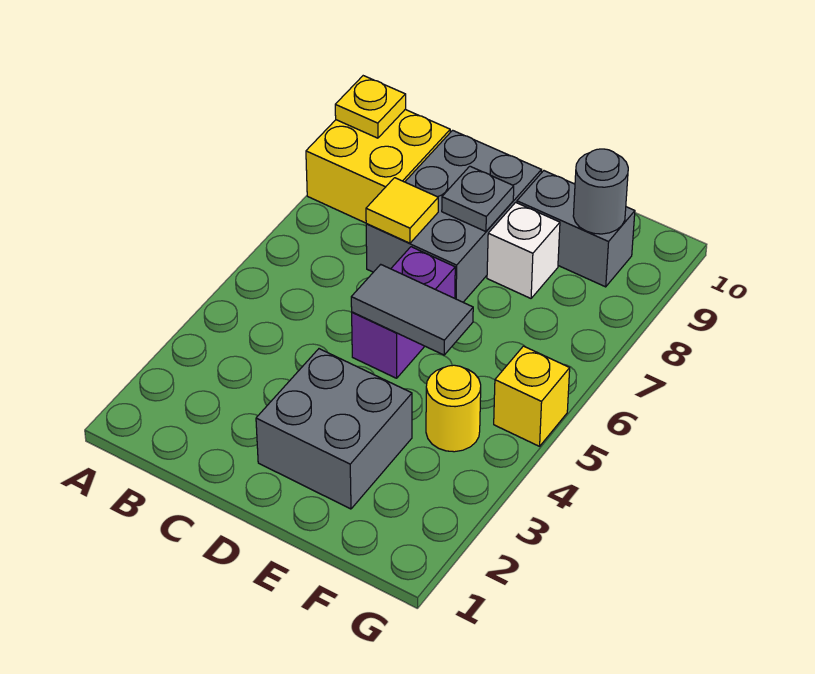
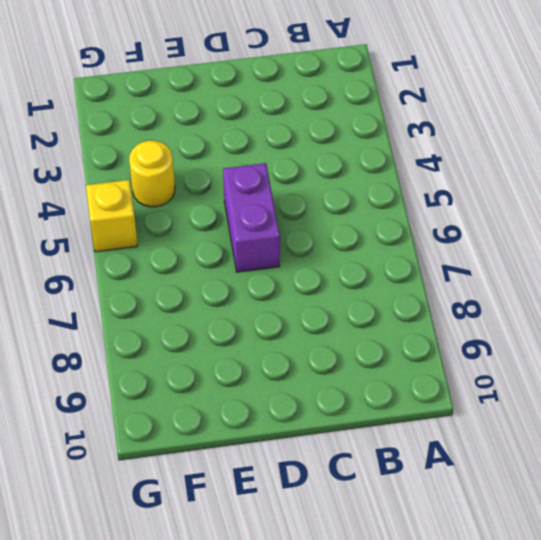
none -> yellow 2x2 brick [306,110,450,223]
none -> grey 2x3 brick [366,130,541,302]
none -> grey 2x2 brick [256,349,412,509]

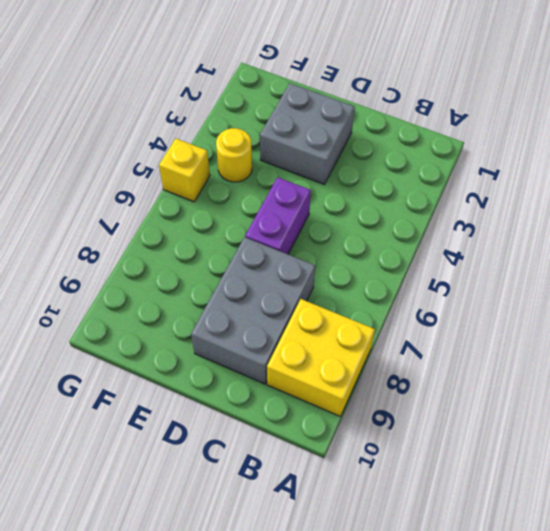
none -> white 1x1 brick [487,202,560,298]
none -> grey 1x2 brick [517,171,635,287]
none -> yellow 1x1 plate [335,76,406,138]

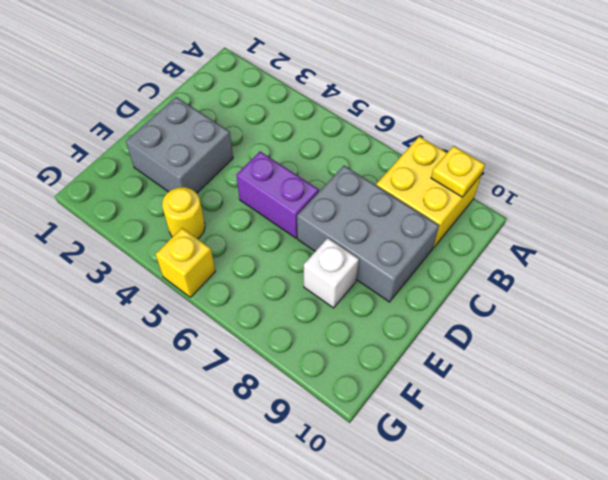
none -> grey 1x2 brick [517,171,635,287]
none -> yellow 1x1 tile [366,178,438,243]
none -> grey 1x2 tile [351,264,473,355]

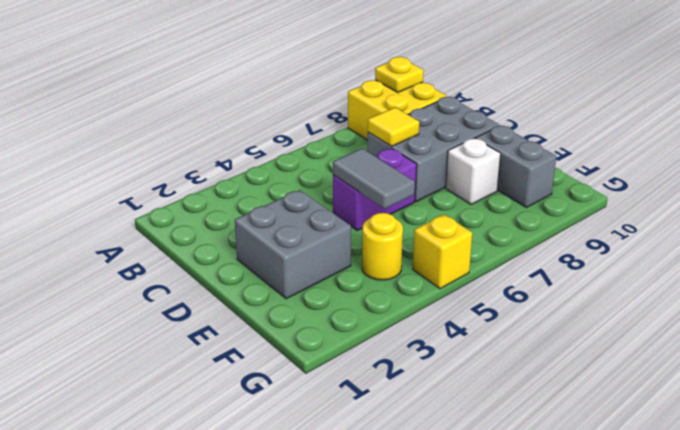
none -> grey 1x1 plate [442,166,514,232]
none -> grey 1x1 round brick [573,149,628,234]

